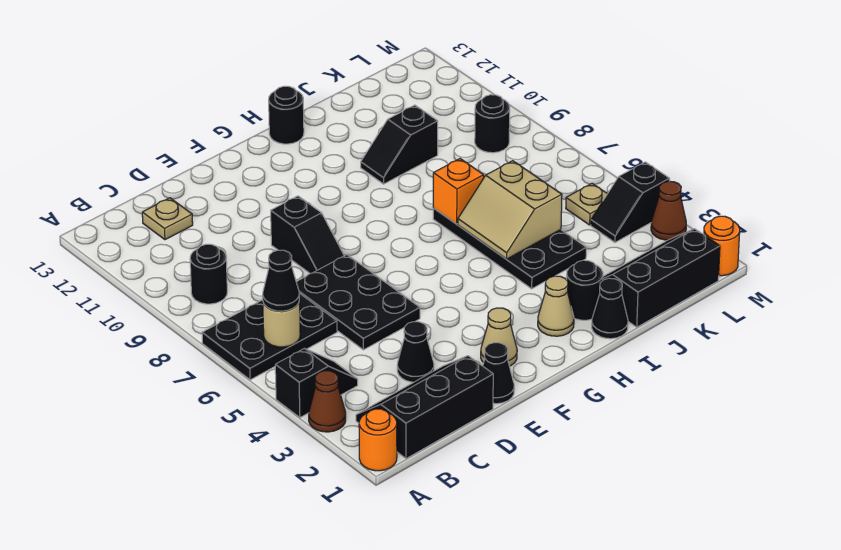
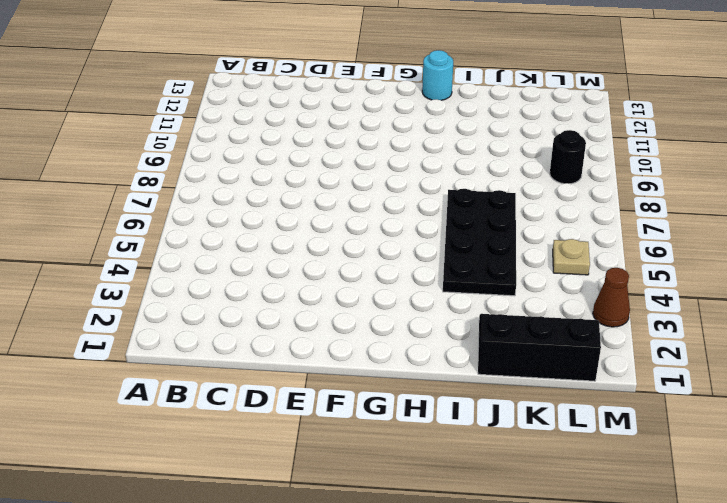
cyan 1x1 round brick [422,50,453,100] -> black 1x1 round brick [269,86,304,144]
none -> orange 1x1 round brick [359,409,397,471]
none -> brown 1x1 cone [309,371,346,432]
none -> black 1x2 slope [275,348,358,418]

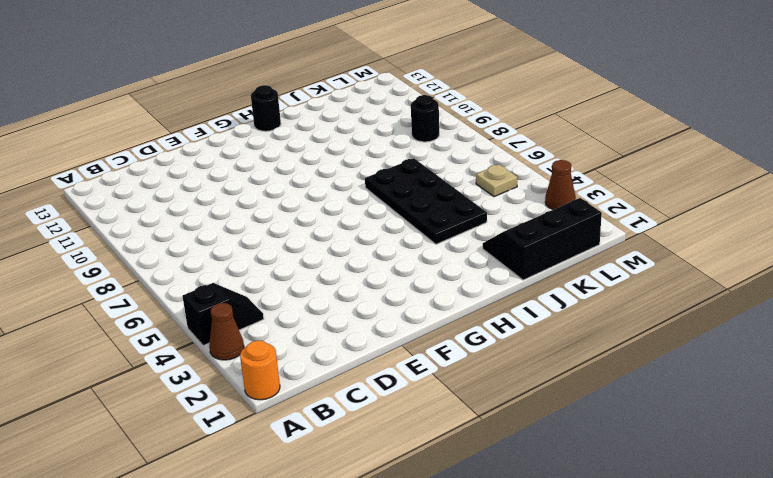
none -> black 2x3 plate [202,293,337,380]
none -> black 2x3 slope [356,356,493,459]
none -> black 1x1 round brick [190,244,227,304]

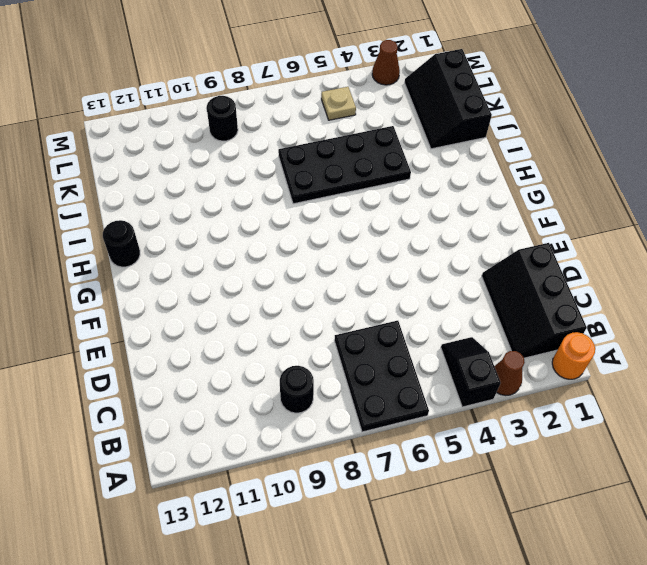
none -> tan 1x1 plate [142,198,193,240]
none -> black 1x1 cone [397,322,434,382]
none -> black 2x3 plate [296,255,420,350]

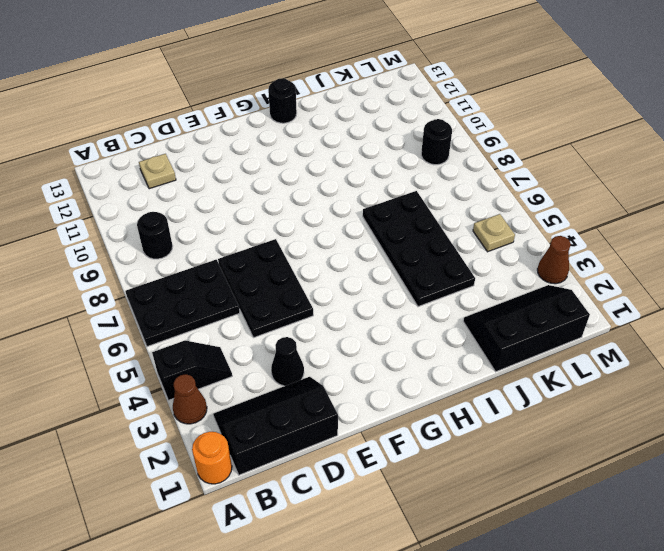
none -> black 1x1 cone [483,343,514,404]
none -> black 1x2 slope [271,196,344,274]
none -> tan 1x1 cone [481,308,517,366]

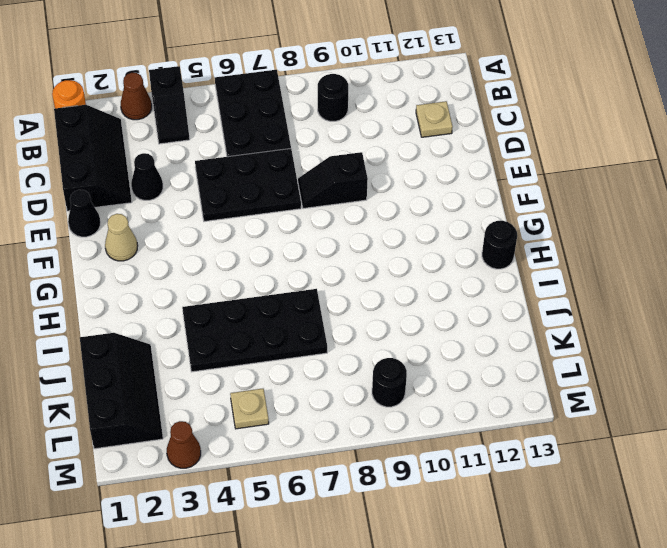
none -> tan 1x1 cone [538,276,574,336]
none -> black 1x1 cone [592,278,628,339]
none -> black 1x1 round brick [567,260,603,320]

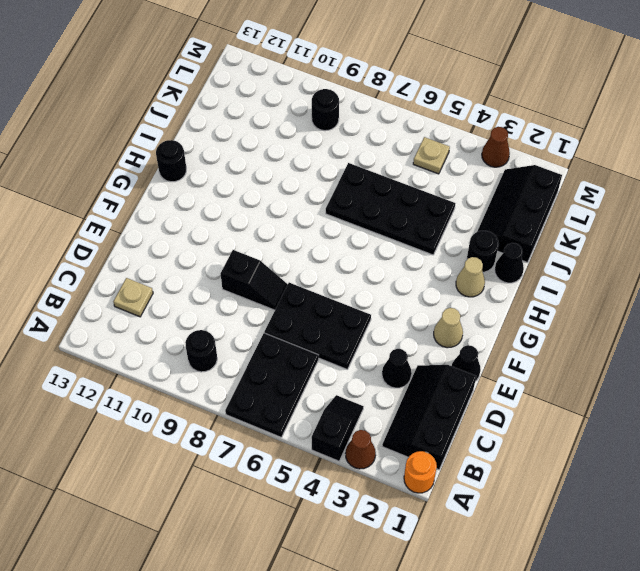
none -> black 1x2 slope [361,105,438,184]
none -> black 1x2 slope [591,162,670,242]
none -> orange 1x1 round brick [704,216,740,276]

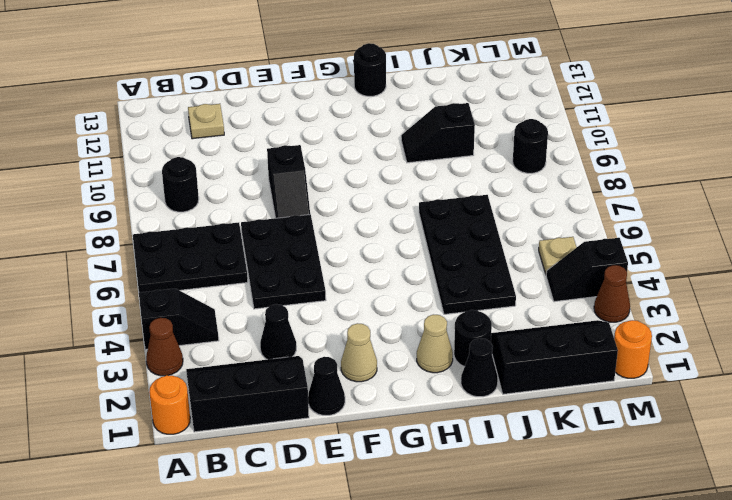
none -> tan 1x1 round brick [263,299,300,347]
none -> tan 2x2 slope [458,161,562,259]
none -> orange 1x1 brick [433,159,484,224]

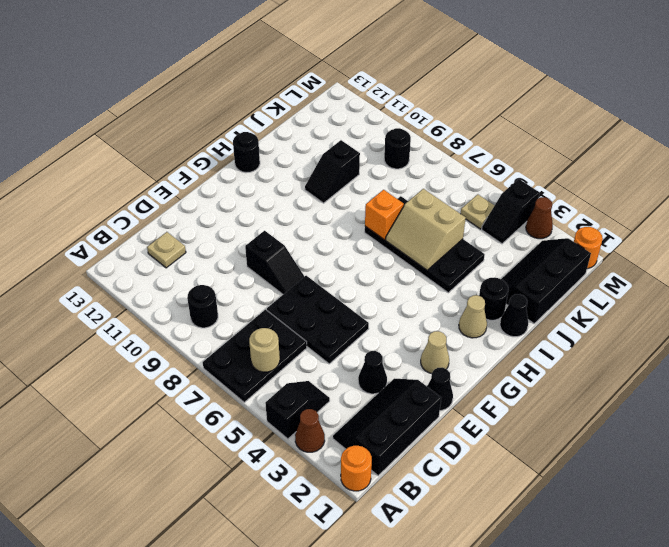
none -> black 1x1 cone [263,250,299,311]

